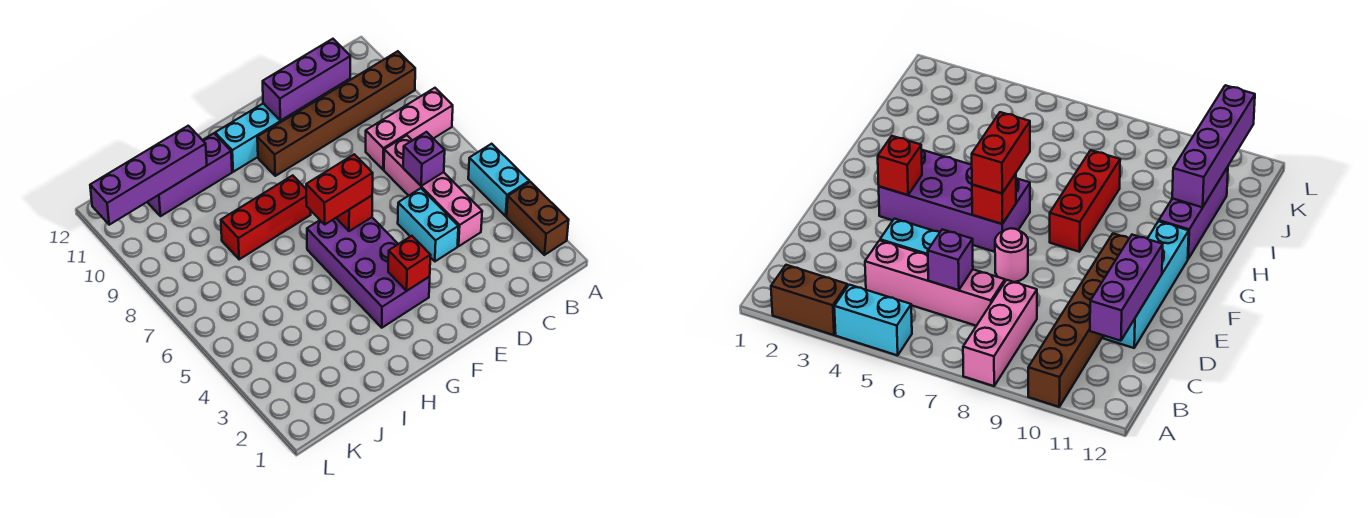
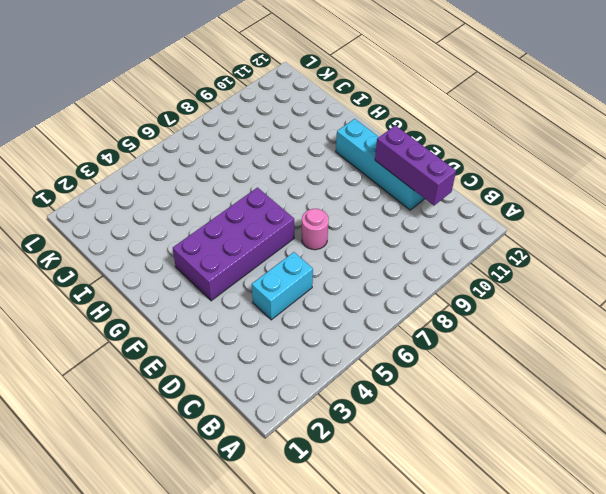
none -> brown 1x2 brick [507,182,569,255]
none -> cyan 1x2 brick [468,144,529,216]
none -> pink 1x3 brick [366,88,453,170]

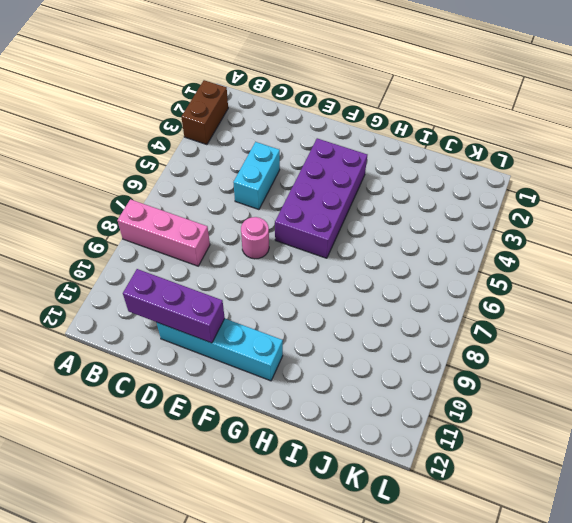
none -> cyan 1x2 brick [468,144,529,216]
none -> brown 1x6 brick [257,51,415,176]
none -> pink 1x4 brick [384,135,482,246]

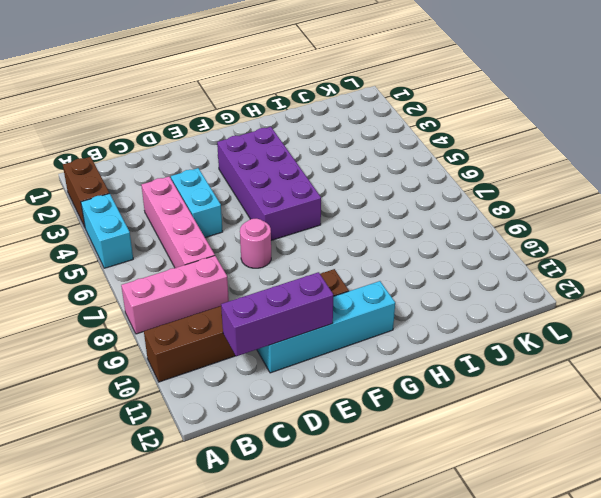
none -> red 1x3 brick [221,175,311,259]
none -> purple 1x3 brick [148,133,232,216]
none -> purple 1x1 brick [403,132,445,186]

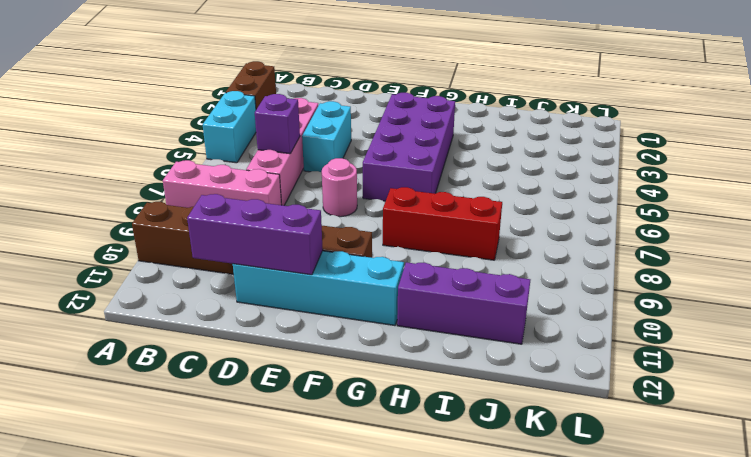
none -> red 1x1 brick [388,236,431,291]
none -> red 1x1 brick [336,196,372,231]
none -> purple 1x4 brick [90,126,207,225]

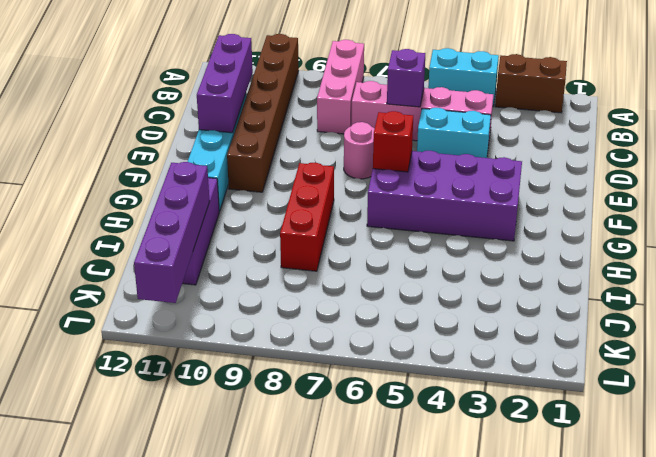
none -> red 1x1 brick [388,236,431,291]
none -> red 1x2 brick [306,154,373,224]

